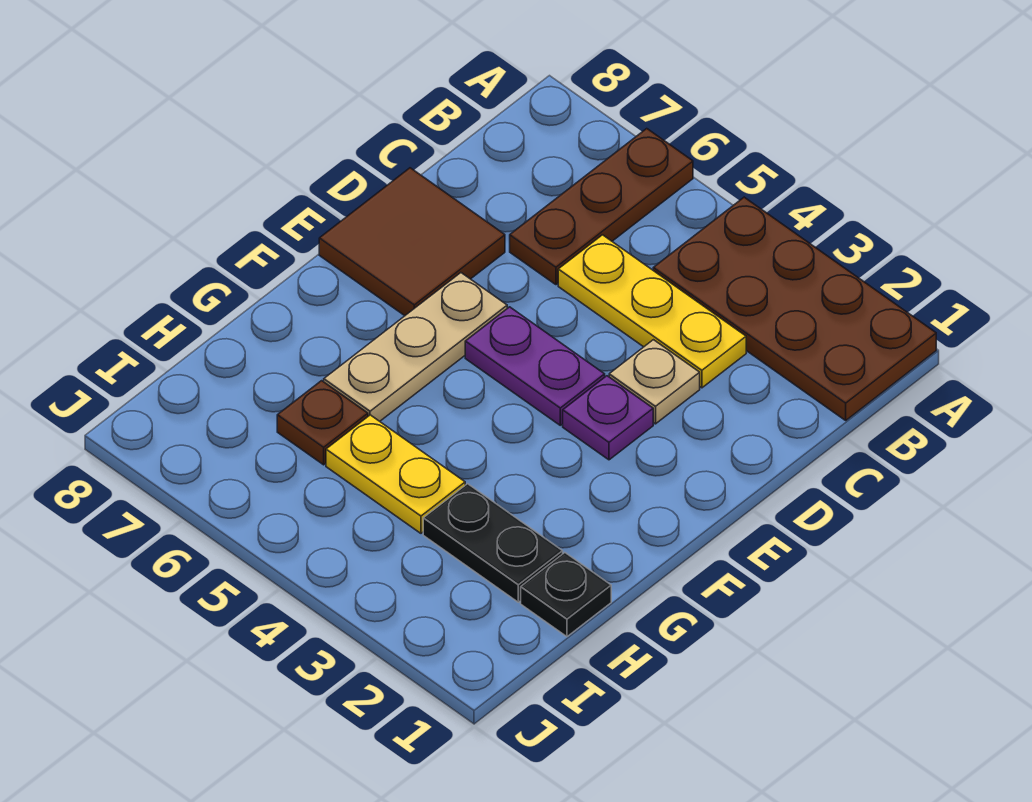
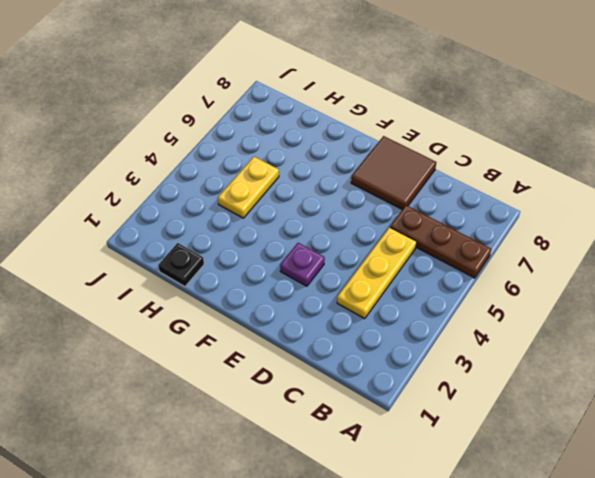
none -> brown 2x4 plate [653,197,936,420]
none -> tan 1x1 plate [609,340,700,424]
none -> purple 1x2 plate [465,307,605,425]

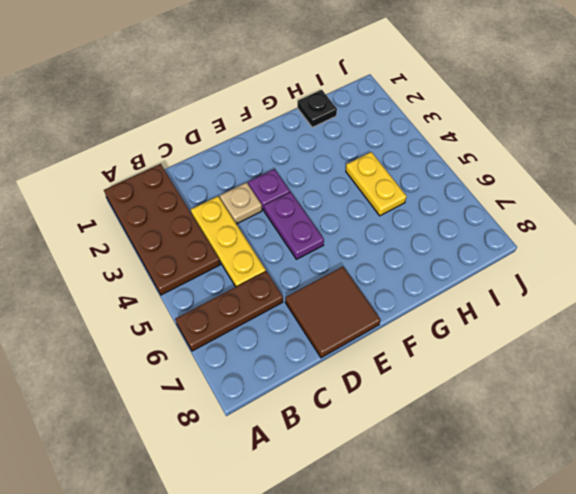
none -> tan 1x3 plate [324,273,507,421]
none -> black 1x2 plate [423,484,563,602]
none -> brown 1x1 plate [277,381,368,465]

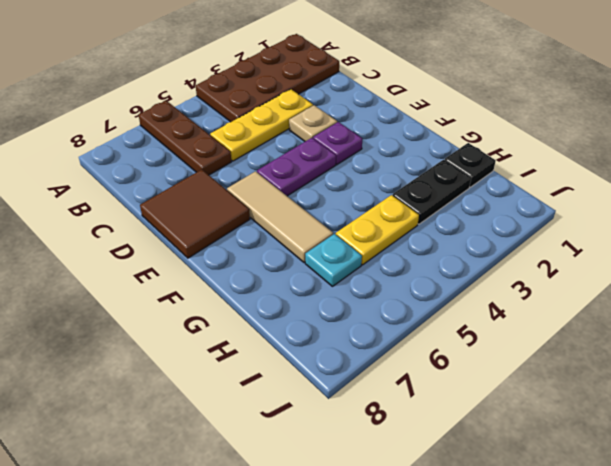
tan 1x3 tile [227,171,333,263] -> tan 1x3 plate [324,273,507,421]
cyan 1x1 plate [305,234,362,286] -> brown 1x1 plate [277,381,368,465]

